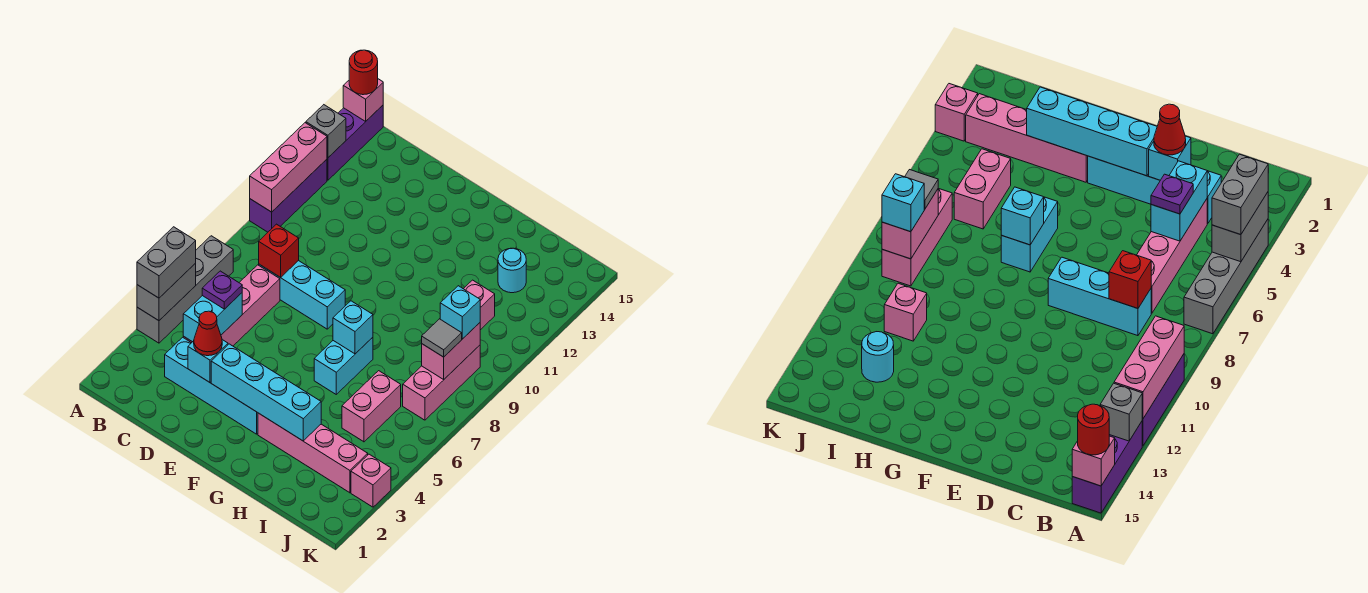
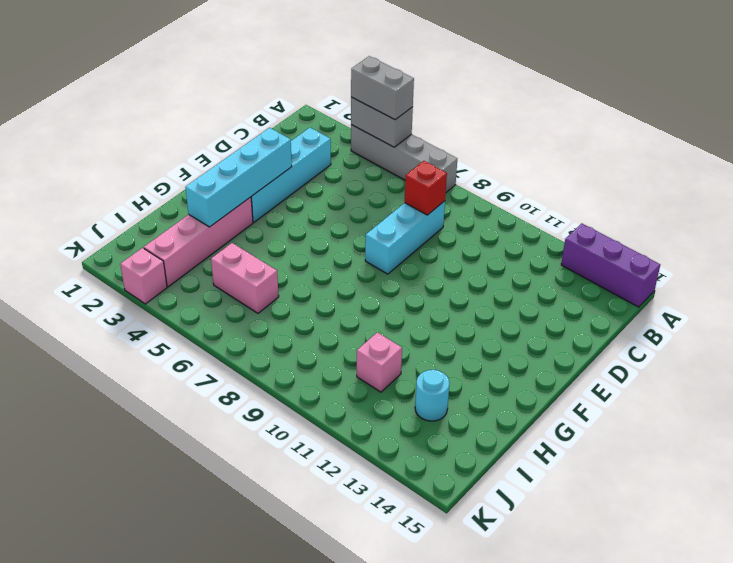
none -> purple 1x3 brick [250,159,327,232]
none -> pink 1x4 brick [183,265,280,346]
none -> cyan 1x2 brick [314,337,373,394]

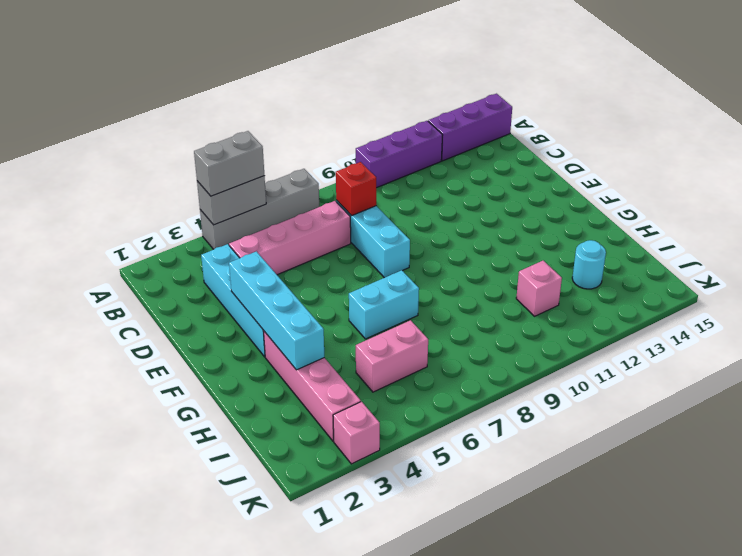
none -> pink 1x3 brick [403,345,480,420]
none -> pink 1x3 brick [250,123,327,212]
none -> grey 1x1 brick [306,105,346,158]

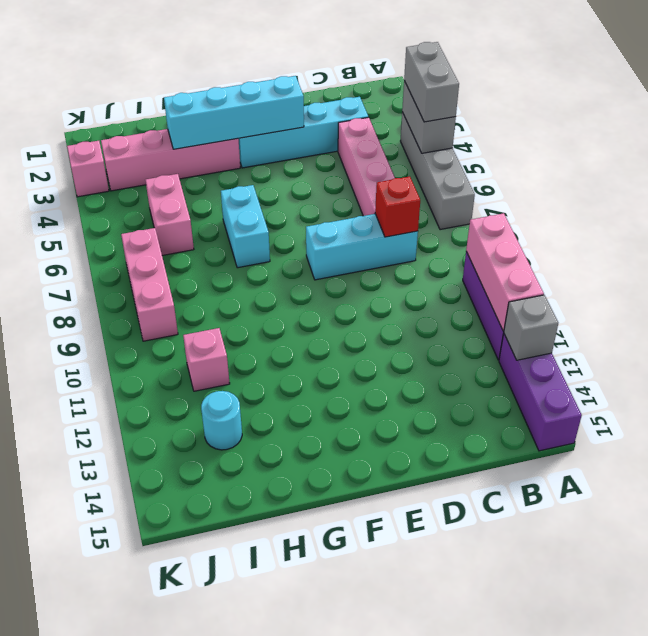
none -> pink 1x1 brick [343,79,383,121]
none -> cyan 1x2 brick [183,293,242,342]
none -> cyan 1x1 brick [188,340,228,382]

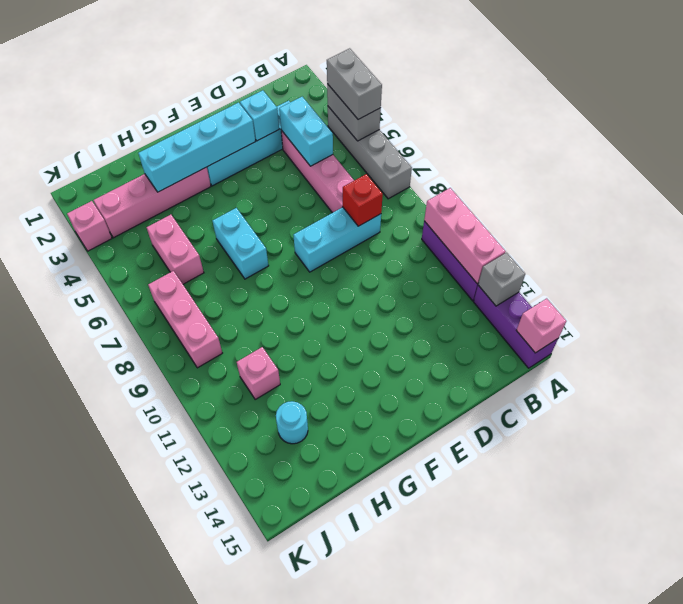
none -> cyan 1x1 brick [333,301,373,354]
none -> pink 1x2 brick [422,323,480,379]
none -> red 1x1 round brick [349,50,378,95]

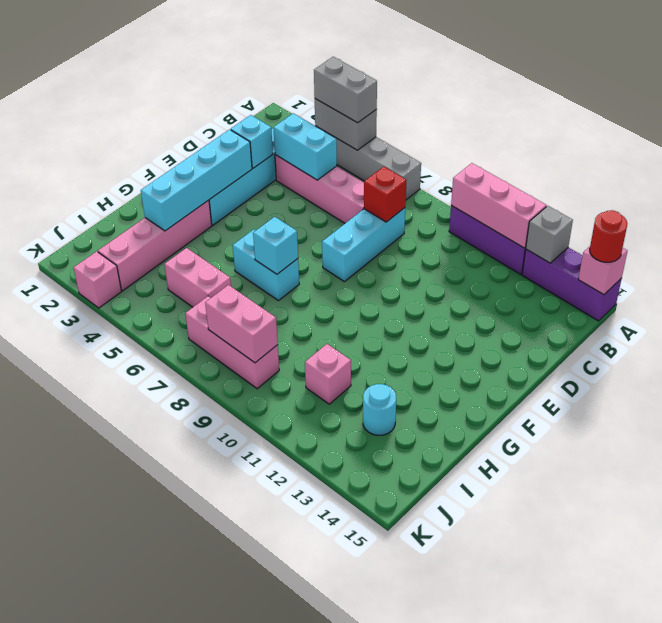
none -> purple 1x1 plate [202,271,242,309]
none -> red 1x1 cone [194,311,222,356]
none -> grey 1x1 tile [422,319,462,357]

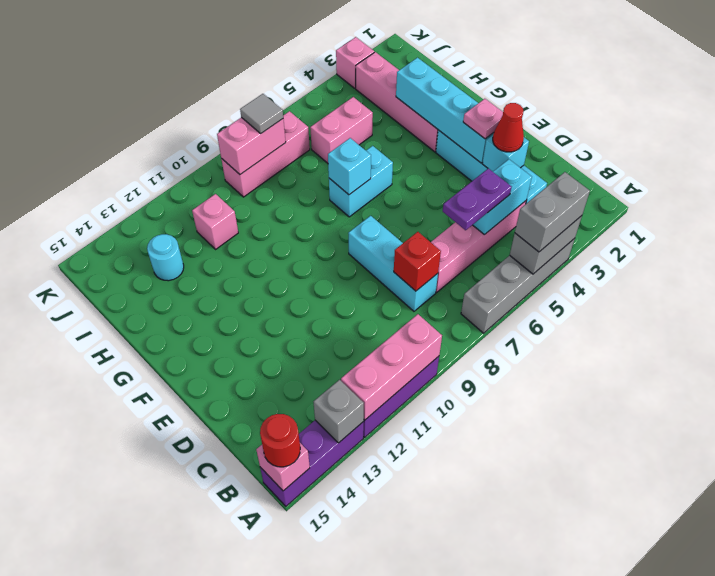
purple 1x2 plate [443,168,512,230] -> purple 1x1 plate [202,271,242,309]
pink 1x1 plate [463,99,503,139] -> none
none -> cyan 1x1 brick [440,286,480,339]

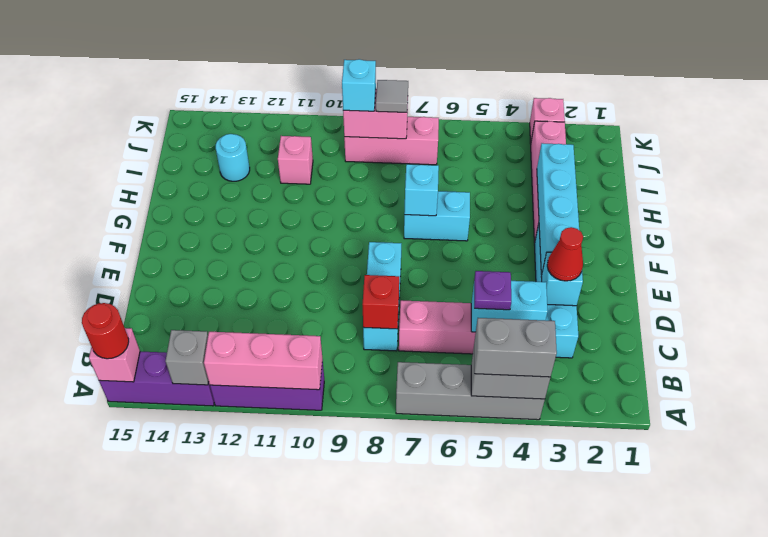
none -> pink 1x2 brick [342,371,401,442]

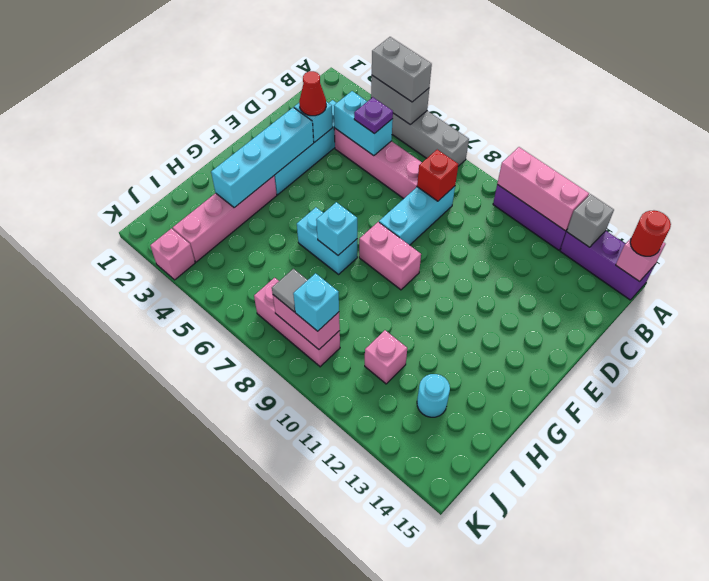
pink 1x2 brick [359,222,421,290] -> pink 1x2 brick moved to [342,371,401,442]

